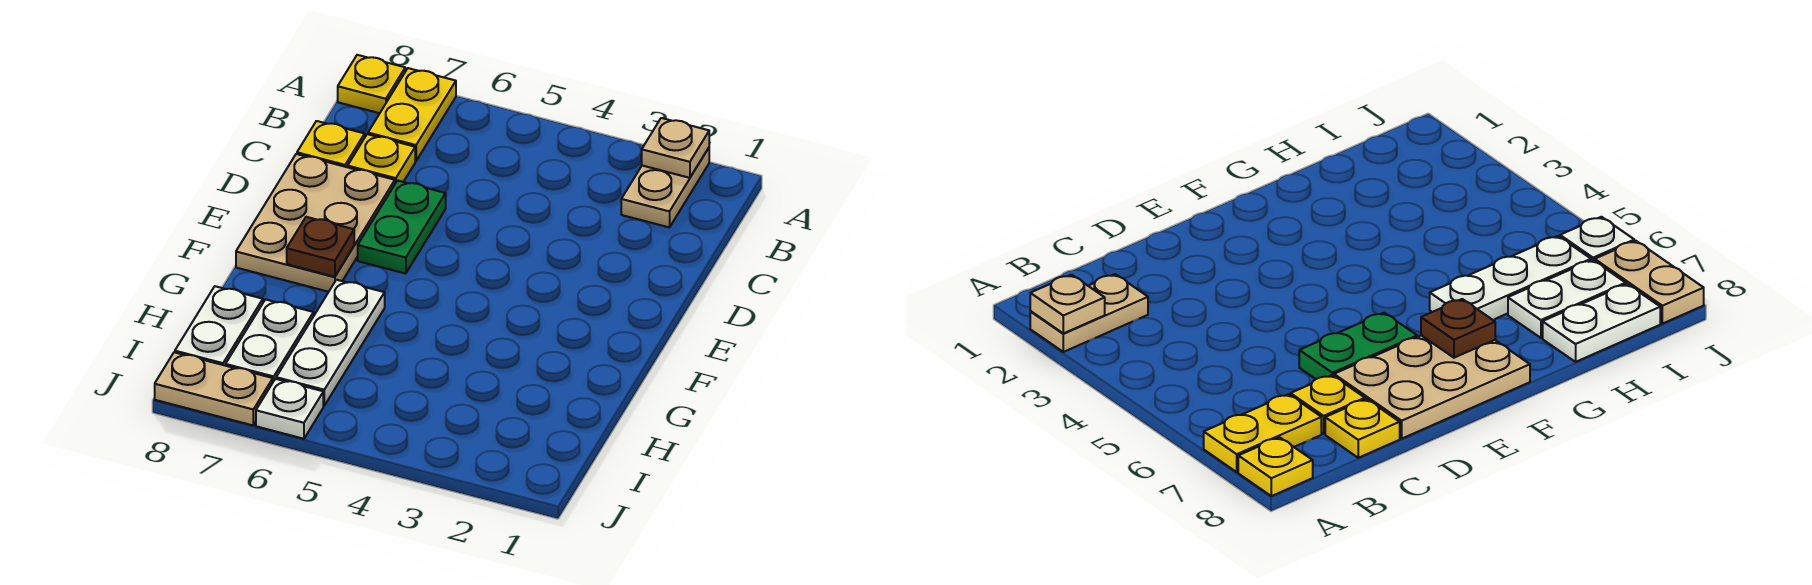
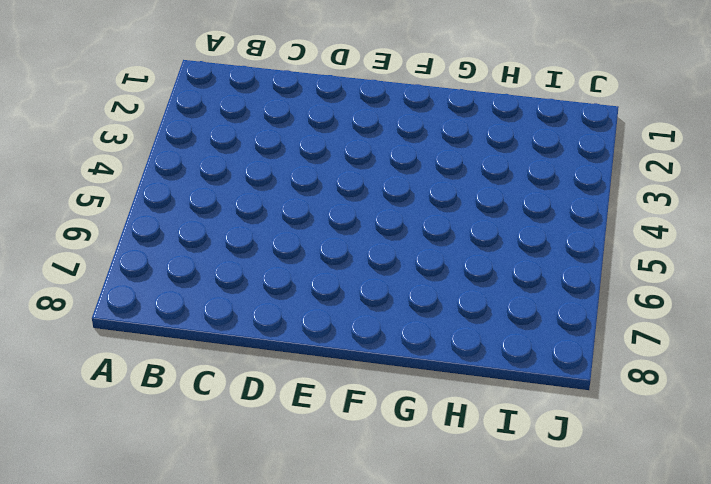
none -> tan 1x2 plate [621,148,709,227]
none -> yellow 1x2 plate [368,68,456,161]
none -> yellow 1x1 plate [338,55,405,113]

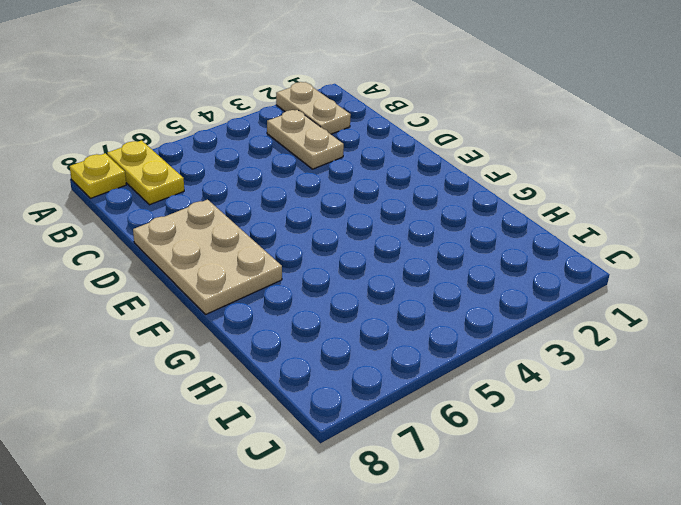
tan 1x2 plate [267,110,344,169] -> tan 1x2 plate turned to [155,352,273,425]
none -> yellow 1x1 plate [348,134,415,183]
none -> yellow 1x1 plate [297,121,365,167]
none -> green 1x2 plate [358,181,446,274]

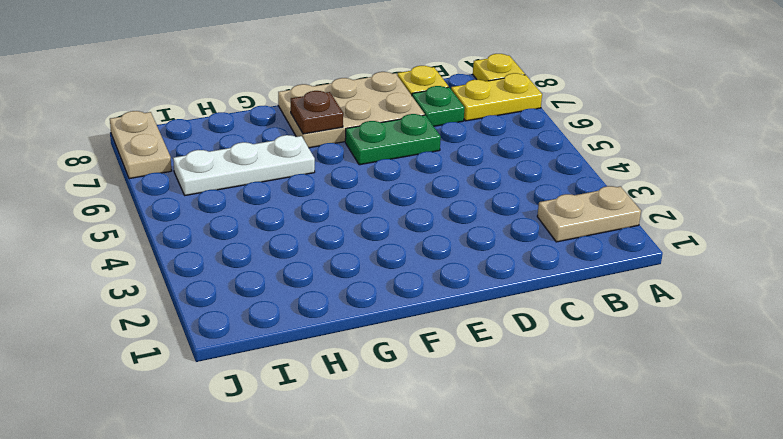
green 1x1 plate [412,86,465,126] -> yellow 1x1 plate [348,134,415,183]
none -> white 1x2 plate [226,300,314,382]
none -> white 1x2 plate [175,286,263,366]
none -> white 1x1 plate [256,379,323,439]

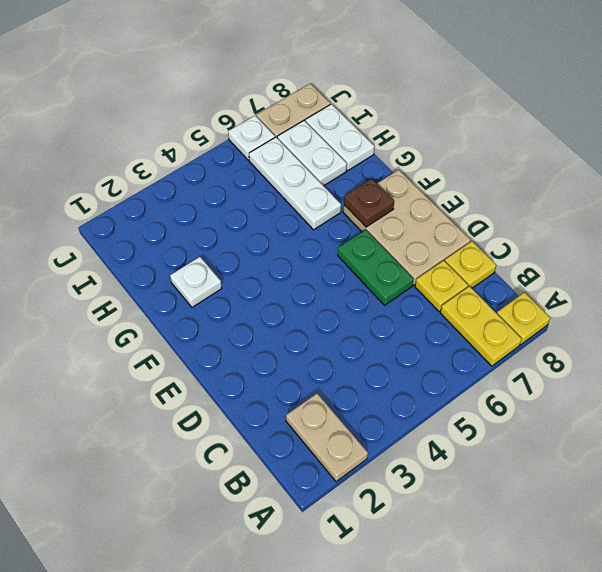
white 1x1 plate [170,257,222,307] -> none
none -> tan 1x1 plate [642,118,709,178]

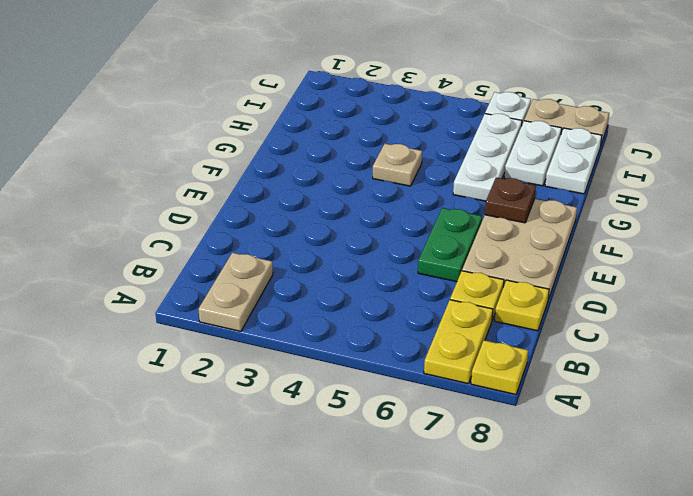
tan 1x1 plate [373,144,422,186] -> tan 1x1 plate moved to [642,118,709,178]

